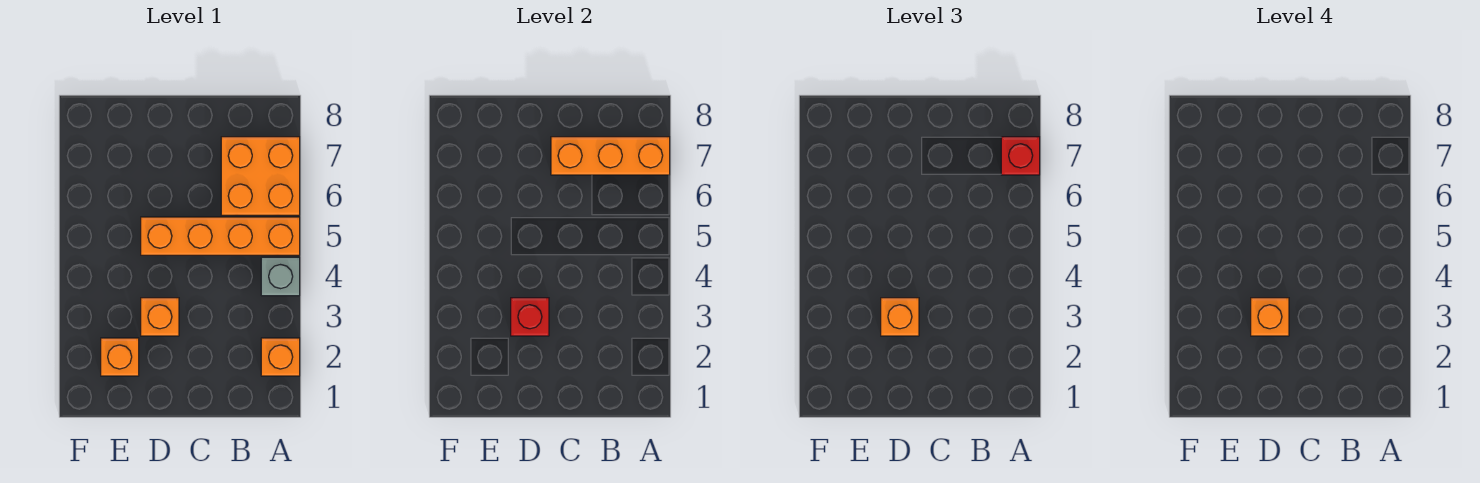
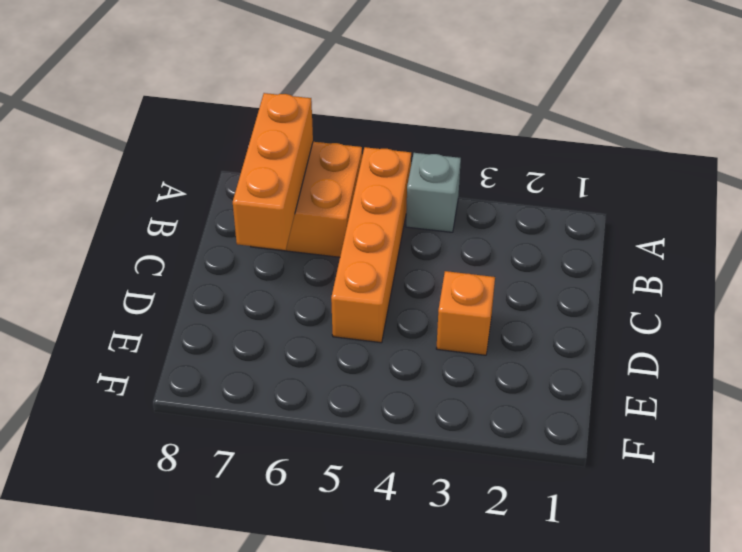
none -> orange 1x1 brick [261,338,300,376]
none -> orange 1x1 brick [101,338,139,376]

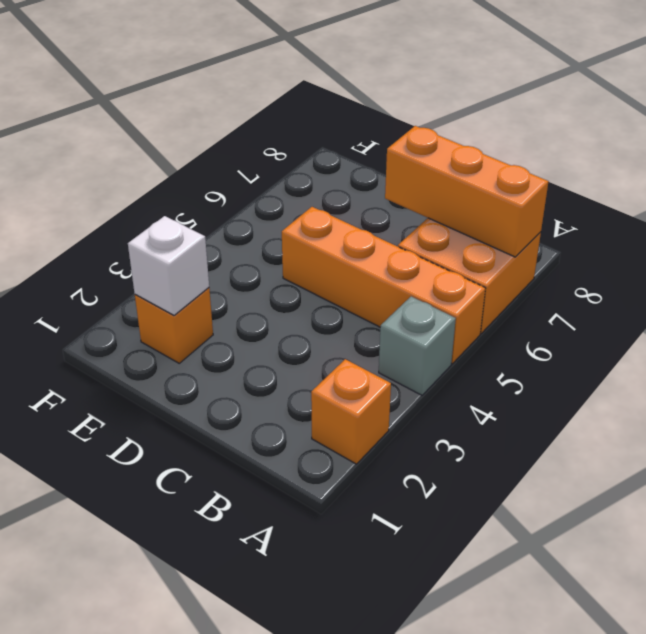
white 1x1 brick [128,216,209,315] -> none
none -> orange 1x1 brick [141,298,179,336]
none -> red 1x1 brick [511,298,549,336]

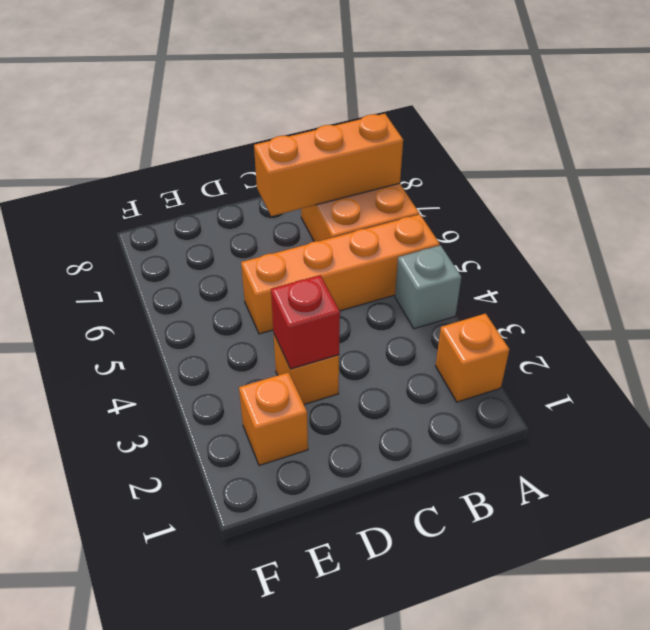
none -> red 1x1 brick [1001,137,1040,175]
none -> orange 1x1 brick [881,298,919,336]

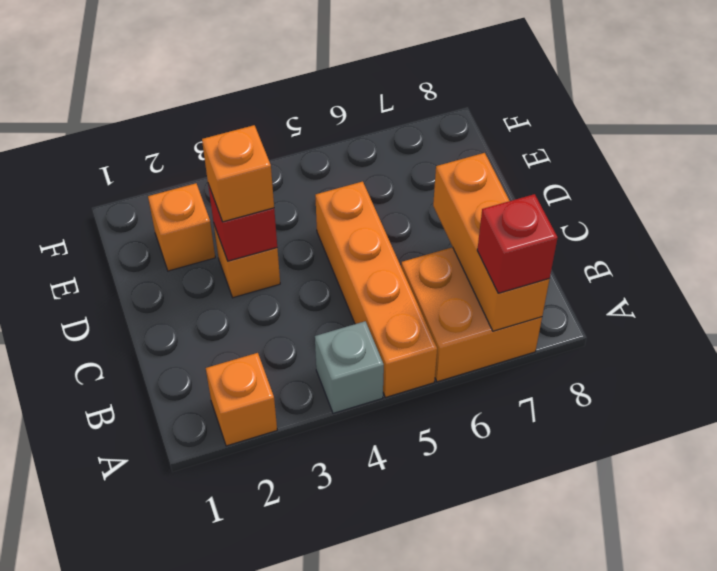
none -> orange 1x1 brick [1251,298,1289,336]

